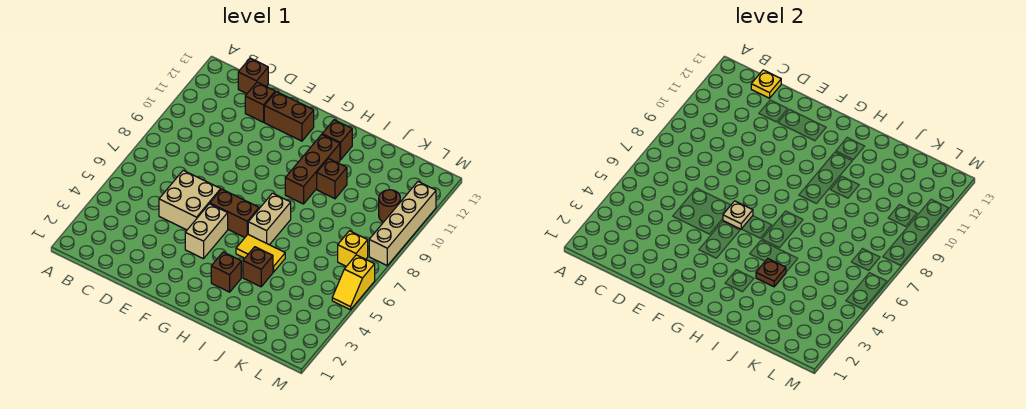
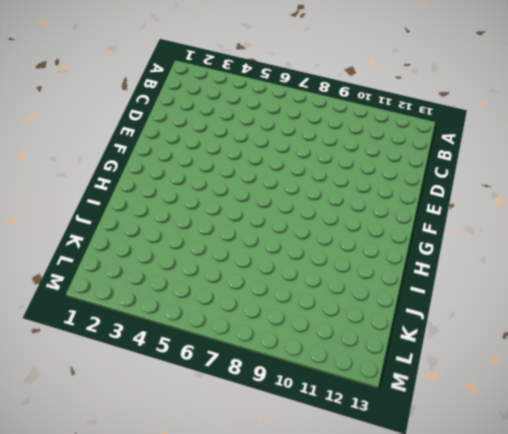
none -> brown 1x1 brick [238,58,268,93]
none -> tan 2x2 brick [159,170,221,230]
none -> brown 1x1 brick [245,82,275,122]

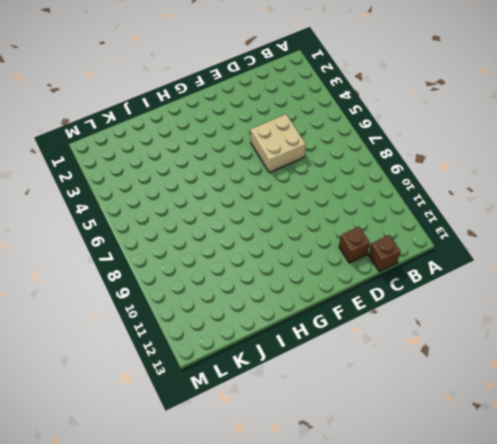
none -> brown 1x2 brick [264,92,314,141]
none -> tan 1x2 brick [185,204,228,259]
none -> brown 1x2 brick [210,189,259,237]

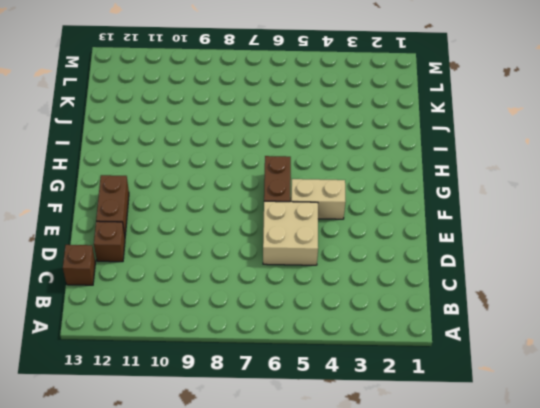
none -> brown 1x1 brick [211,252,241,292]
none -> yellow 1x2 tile [236,235,285,272]
none -> tan 1x2 brick [248,193,291,245]

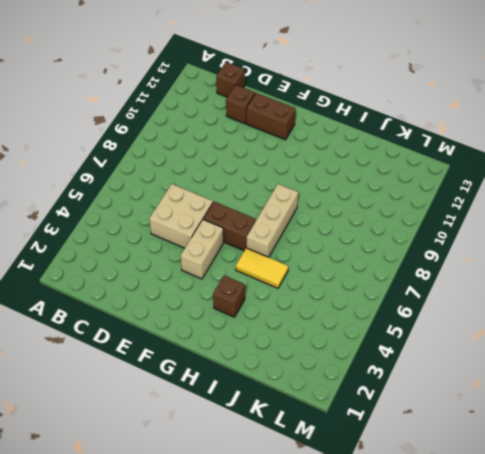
tan 1x3 brick [247,184,298,257] -> tan 1x2 brick [248,193,291,245]
none -> brown 1x3 brick [285,135,340,204]
none -> brown 1x1 brick [322,120,352,160]
none -> brown 1x1 brick [243,247,273,287]

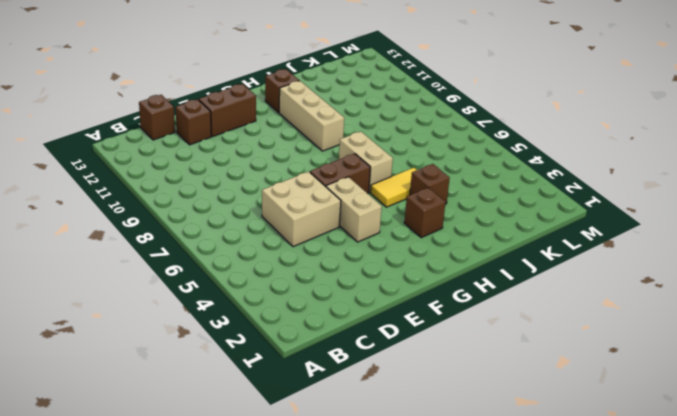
tan 1x3 brick [279,81,344,151] -> brown 1x3 brick [285,135,340,204]
none -> brown 1x1 brick [317,159,347,199]
none -> yellow 1x1 brick [338,231,368,266]
none -> brown 1x1 round brick [379,190,400,222]

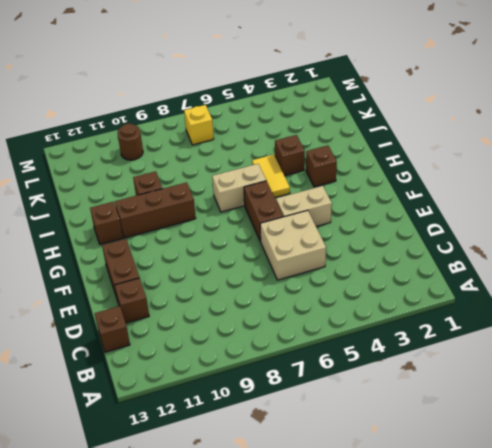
none -> yellow 1x2 slope [332,255,375,310]
none -> tan 1x4 brick [369,182,436,266]
none -> yellow 1x1 plate [751,70,781,98]

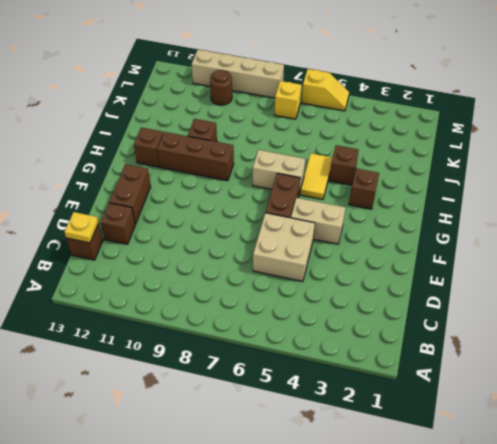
none -> tan 1x1 plate [723,201,753,229]
none -> brown 1x1 plate [756,259,786,287]

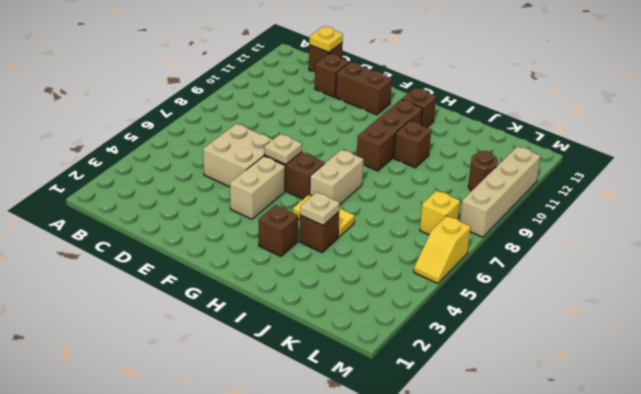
tan 1x1 plate [300,192,340,225] -> brown 1x1 plate [756,259,786,287]

